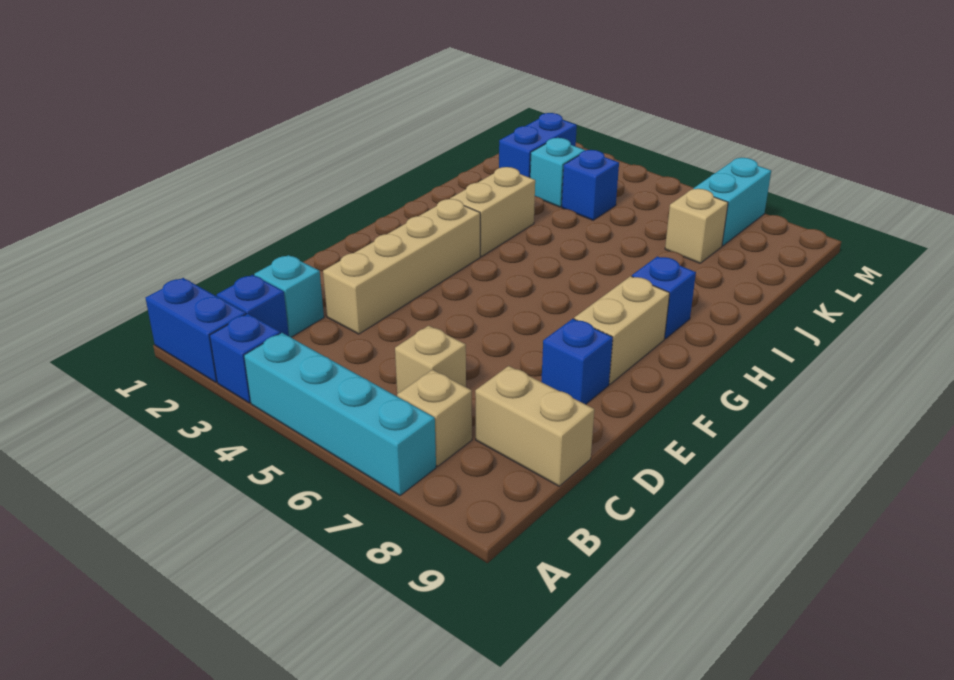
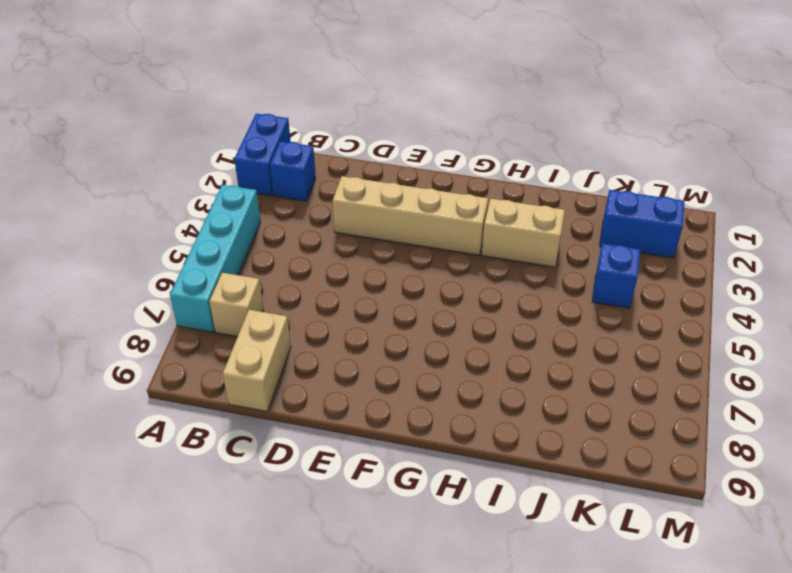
none -> blue 1x1 brick [210,314,280,403]
none -> cyan 1x1 brick [254,255,324,337]
none -> tan 1x1 brick [395,326,466,394]

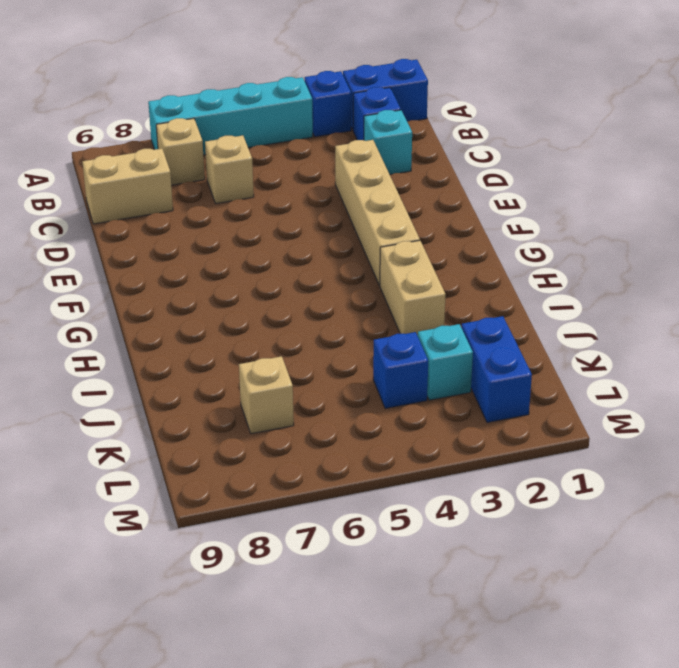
none -> blue 1x1 brick [541,319,613,404]
none -> tan 1x2 brick [574,276,670,384]
none -> blue 1x1 brick [632,256,696,339]

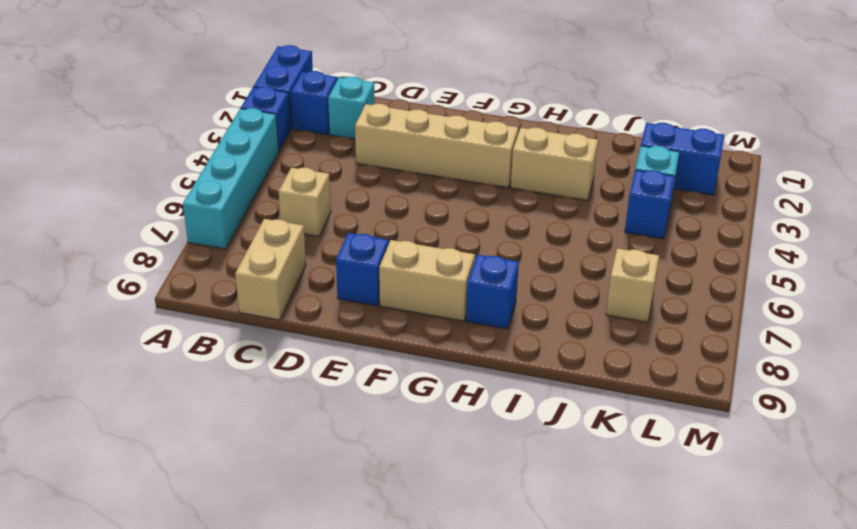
none -> tan 1x1 brick [397,370,472,466]
none -> cyan 1x2 brick [693,158,771,246]

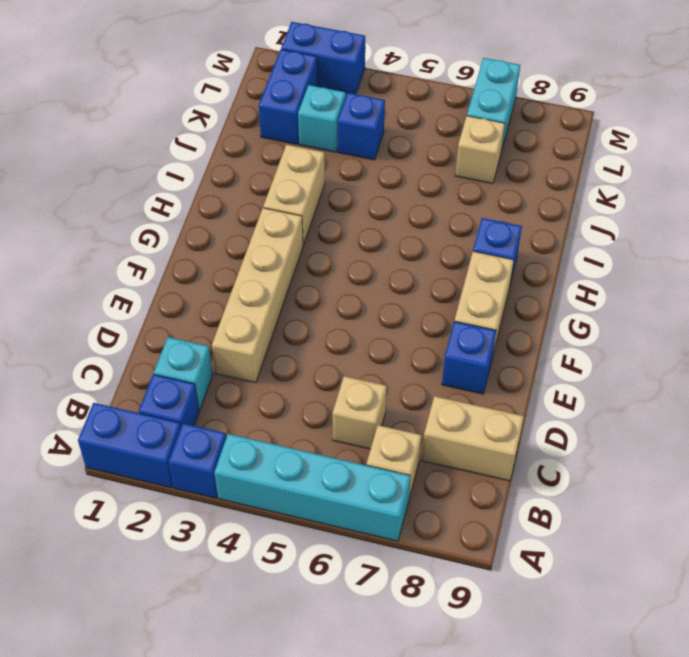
blue 1x2 brick [281,22,365,94] -> none

